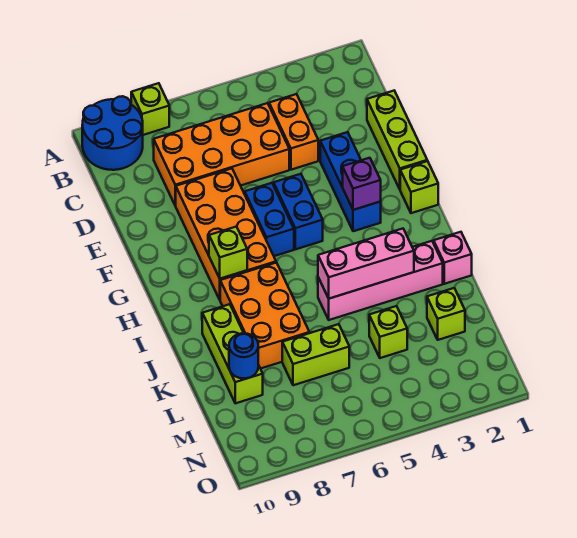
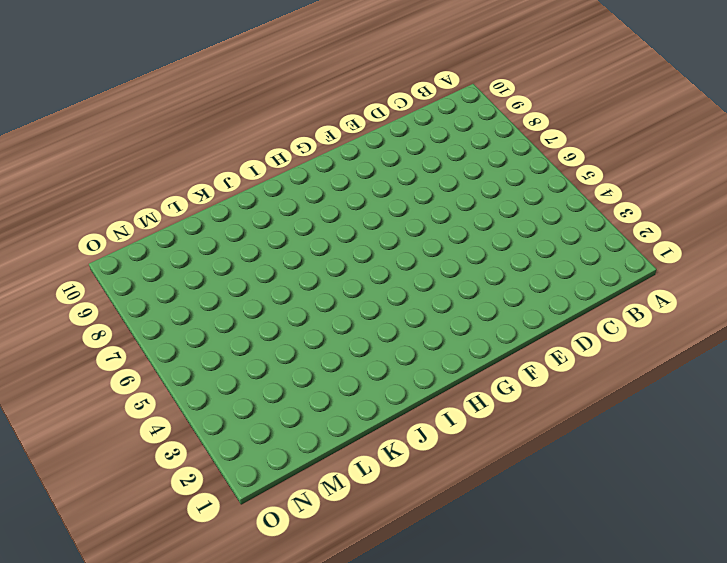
none -> lime 1x1 brick [131,83,169,135]
none -> blue 2x2 round brick [82,96,143,170]
none -> orange 1x2 brick [269,94,318,170]

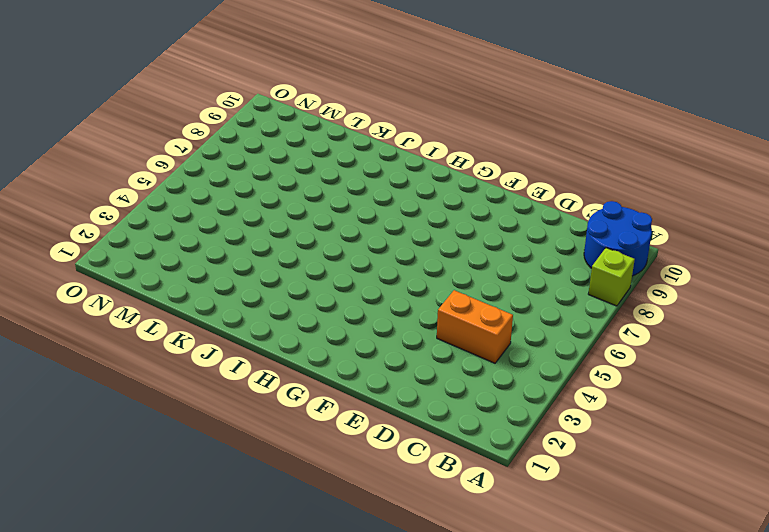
none -> orange 2x4 brick [154,103,289,206]
none -> lime 1x3 brick [367,91,427,189]
none -> blue 1x3 brick [320,132,381,231]

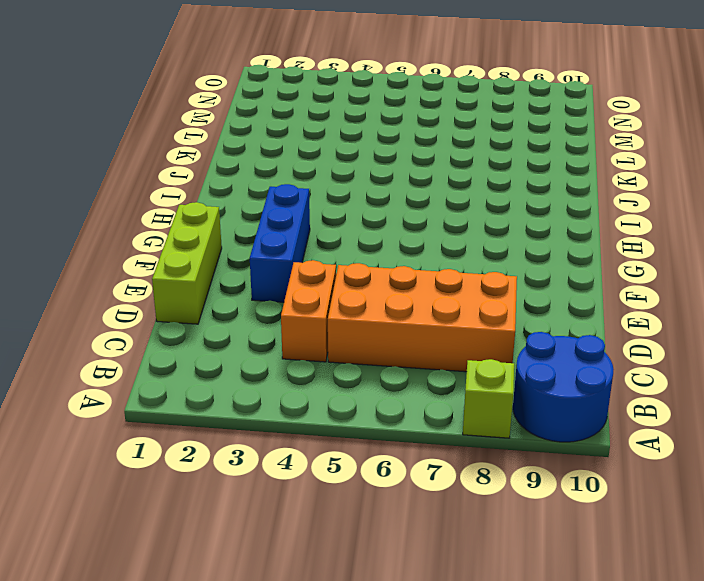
none -> orange 2x4 brick [176,168,276,299]
none -> blue 1x2 brick [274,174,323,249]
none -> blue 1x2 brick [245,183,294,256]

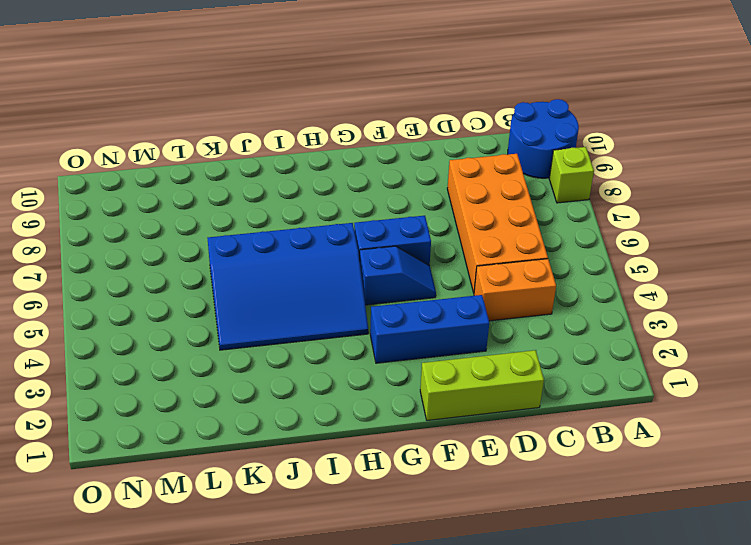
blue 1x2 slope [360,246,436,305] -> blue 1x2 brick [274,174,323,249]
blue 3x4 slope [208,223,368,350] -> pink 1x4 brick [318,241,443,320]
none -> orange 2x4 brick [176,168,276,299]
none -> lime 1x1 brick [400,161,438,213]
none -> orange 2x3 brick [220,263,309,369]

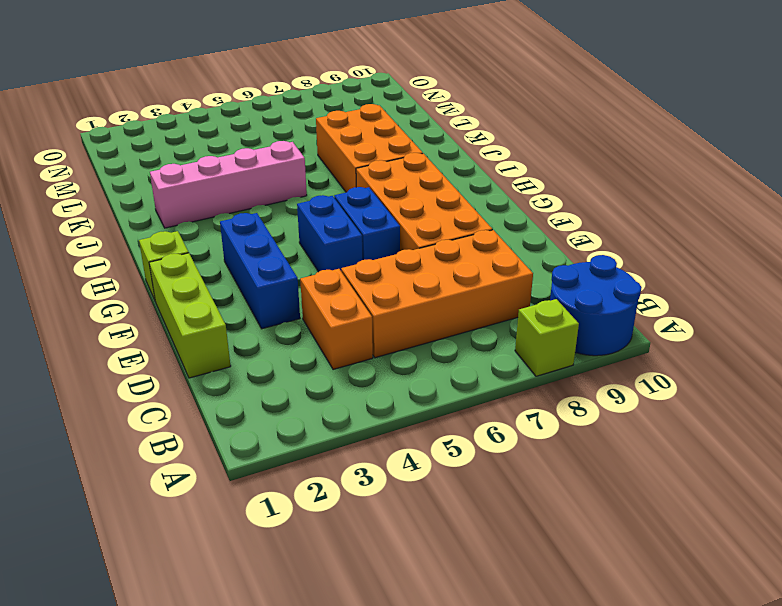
none -> pink 1x1 brick [434,232,472,284]
none -> lime 1x3 brick [202,304,263,403]
none -> lime 1x1 brick [427,288,465,340]

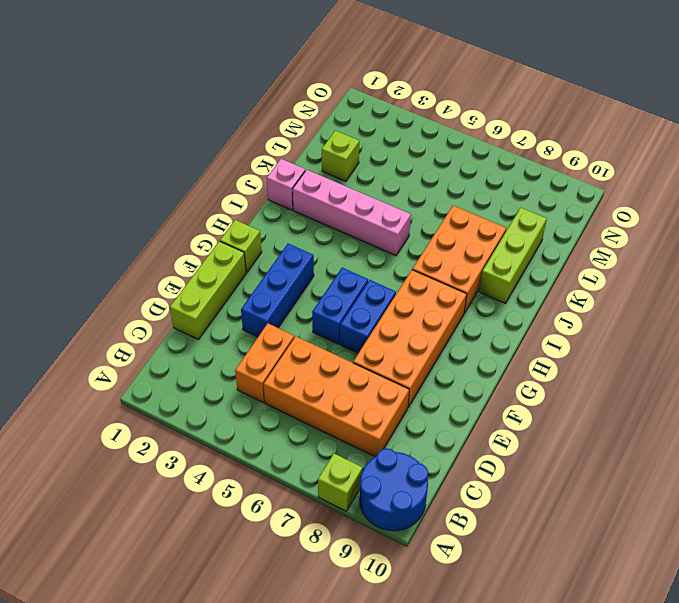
none -> lime 1x1 brick [369,306,407,358]
none -> lime 1x2 brick [282,324,349,385]
none -> purple 1x1 brick [343,158,381,210]

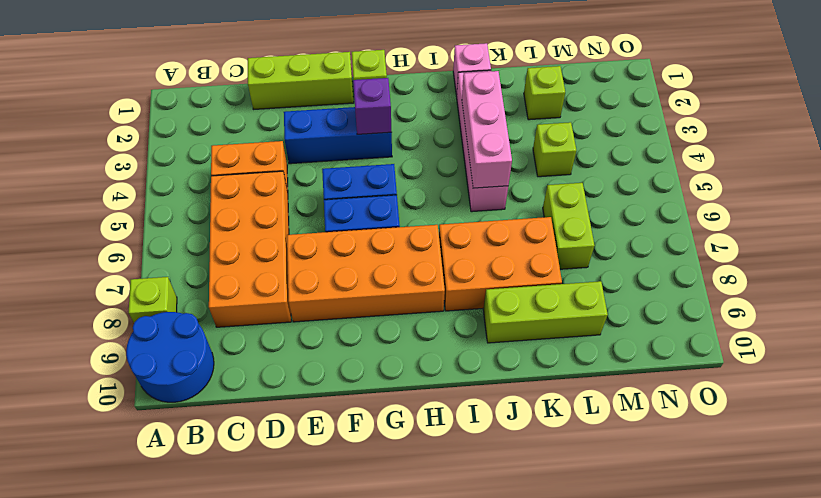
none -> lime 1x1 brick [209,227,247,279]
none -> blue 1x1 round brick [229,333,258,379]

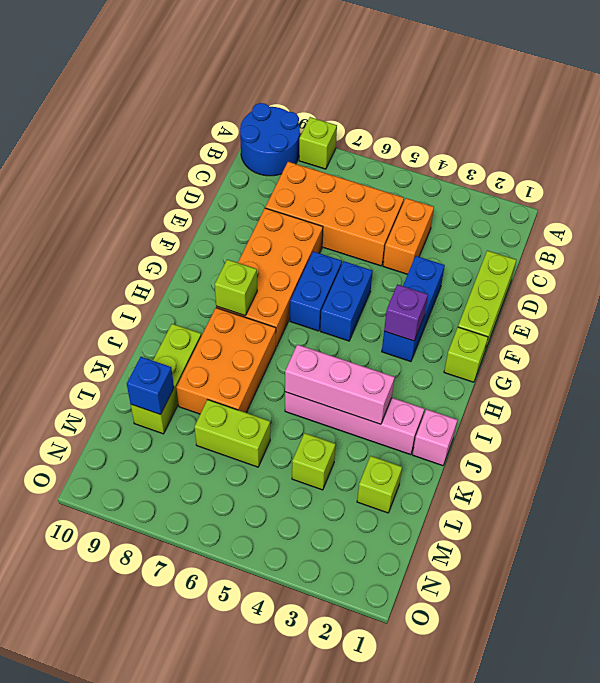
blue 1x1 brick [127,357,174,415] -> blue 1x1 round brick [229,333,258,379]

